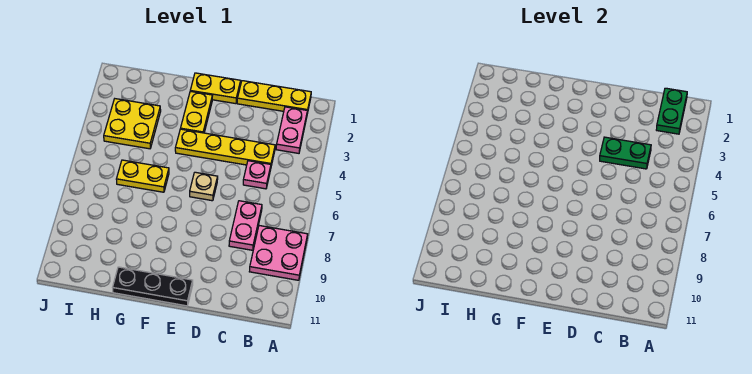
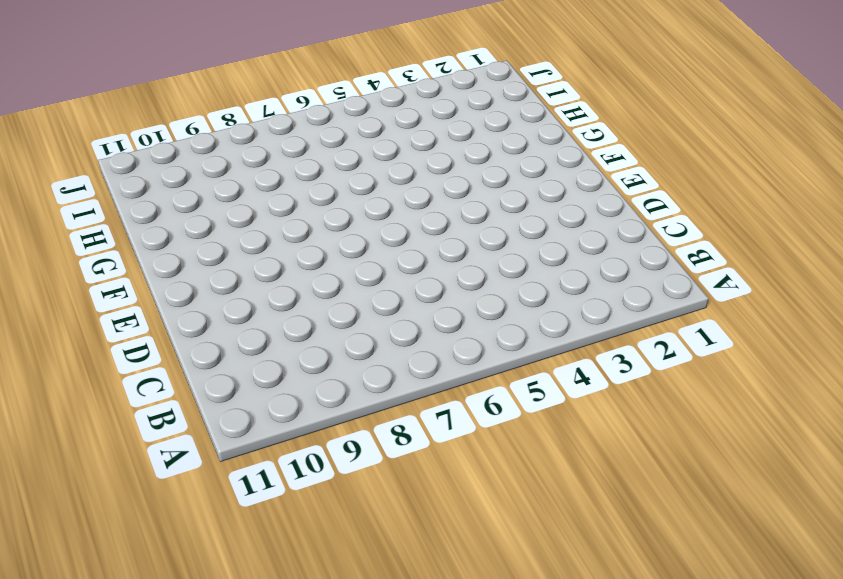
none -> pink 2x2 plate [249,226,308,280]
none -> yellow 1x3 plate [237,81,311,113]
none -> pink 1x2 plate [276,107,307,153]

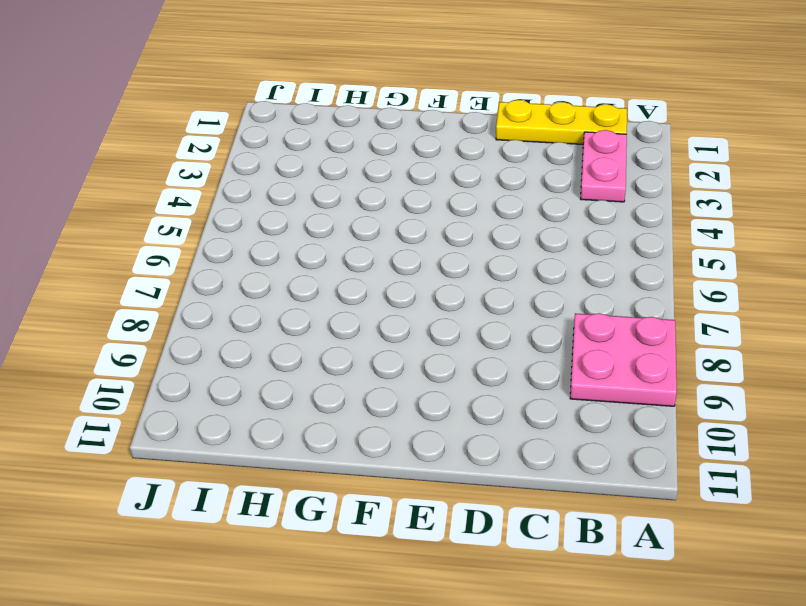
none -> yellow 1x4 plate [175,129,275,166]
none -> pink 1x1 plate [243,161,271,189]
none -> pink 1x2 plate [229,201,262,250]

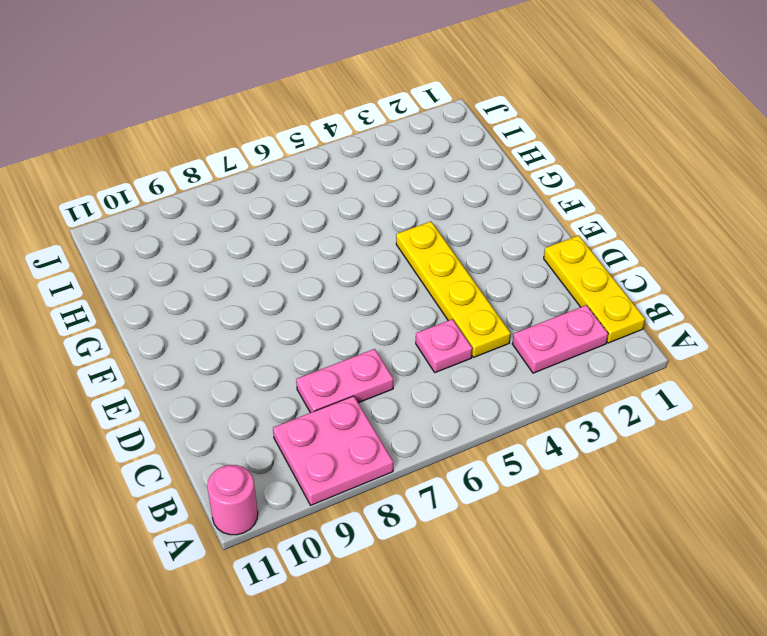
pink 1x1 round brick [207,465,258,535] -> none
none -> yellow 1x2 plate [190,73,241,104]
none -> tan 1x1 plate [190,172,218,201]
none -> black 1x3 plate [113,267,193,306]

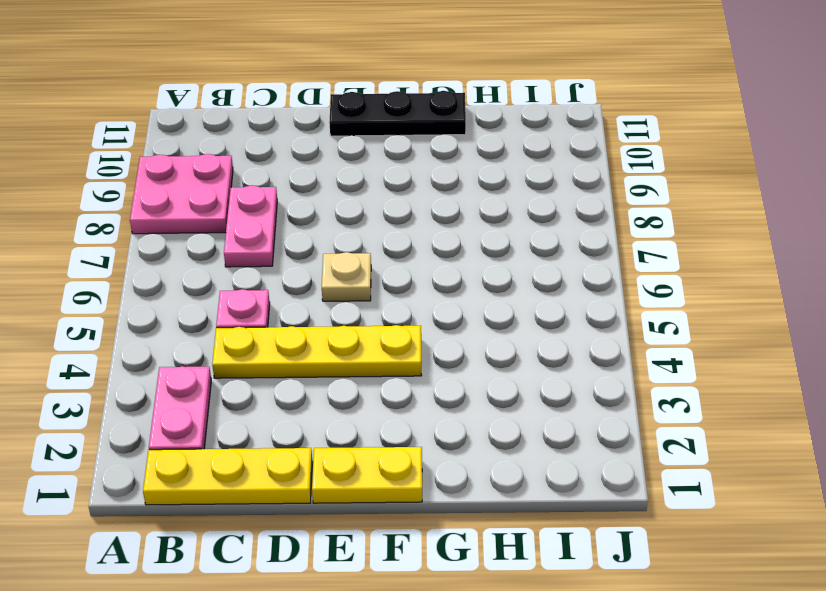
none -> yellow 1x2 plate [180,91,213,133]
none -> yellow 1x2 plate [116,160,169,192]
none -> yellow 2x2 plate [104,99,161,149]

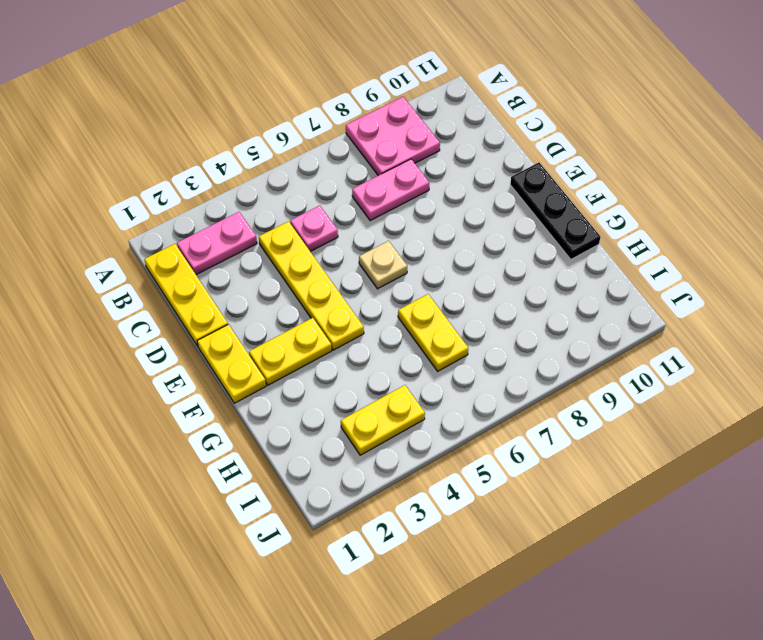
yellow 1x2 plate [341,385,425,455] -> yellow 2x2 plate [104,99,161,149]
none -> green 1x2 plate [656,88,687,134]
none -> green 1x2 plate [600,137,651,169]

